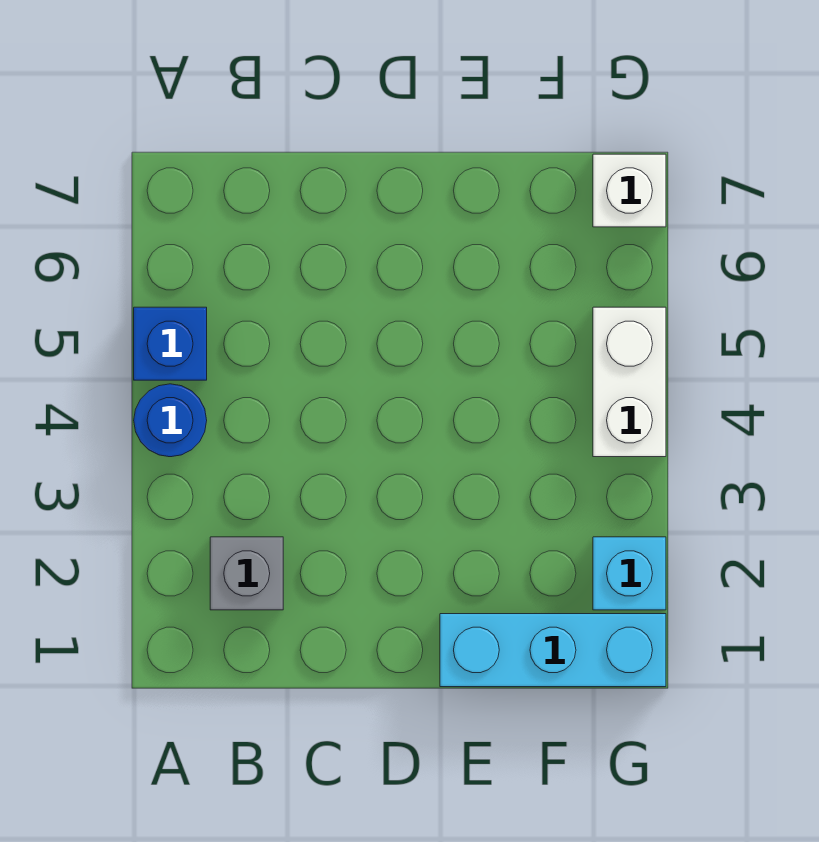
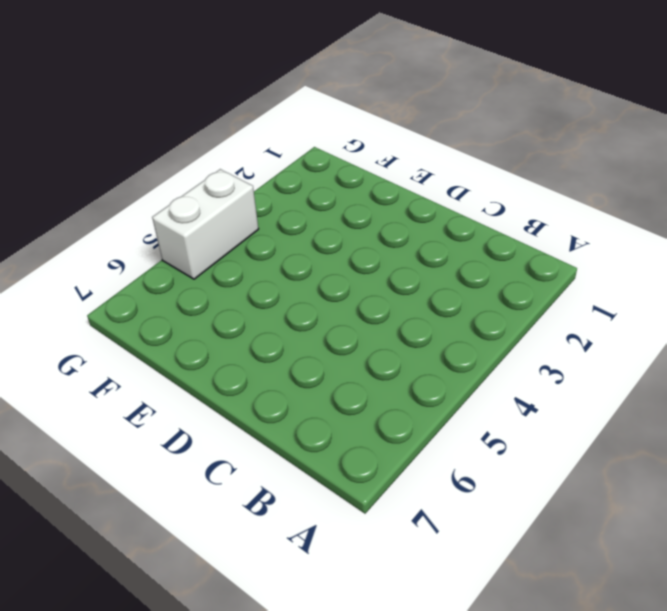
none -> blue 1x1 round brick [134,384,207,457]
none -> blue 1x1 brick [134,307,207,380]

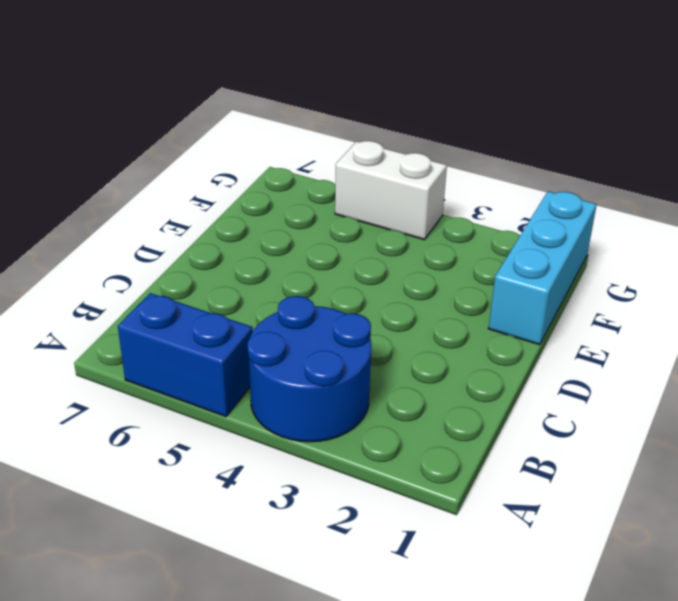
blue 2x2 round brick [248,296,371,442] -> blue 1x1 round brick [134,384,207,457]
blue 1x2 brick [118,293,253,417] -> blue 1x1 brick [134,307,207,380]
none -> grey 1x1 brick [210,537,283,610]
none -> cyan 1x1 brick [593,537,666,610]

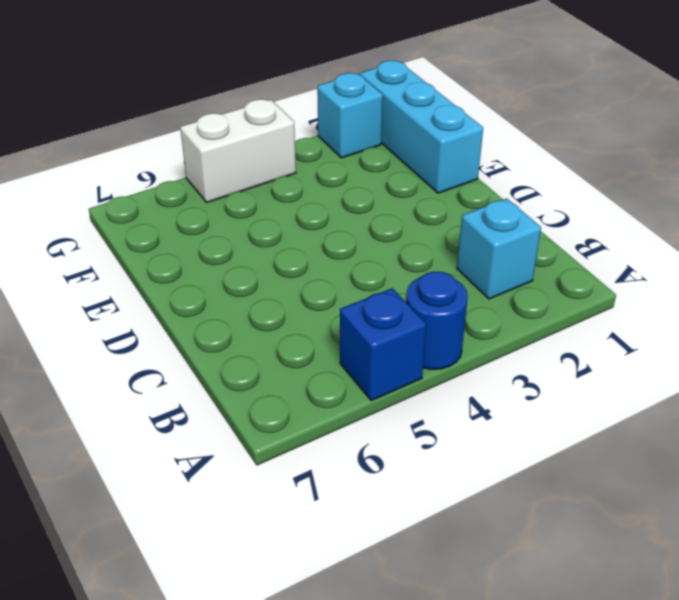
cyan 1x1 brick [457,198,541,299] -> grey 1x1 brick [210,537,283,610]
none -> white 1x1 brick [593,154,666,227]

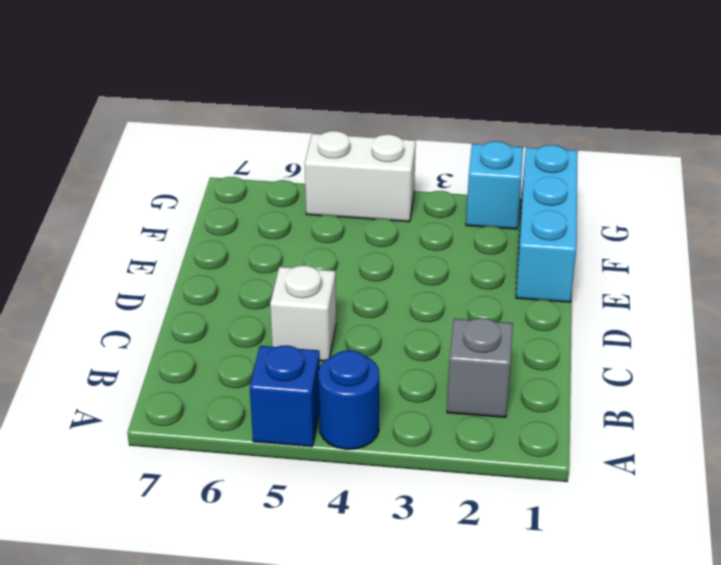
white 1x1 brick [270,265,336,361] -> white 1x1 brick moved to [593,154,666,227]

